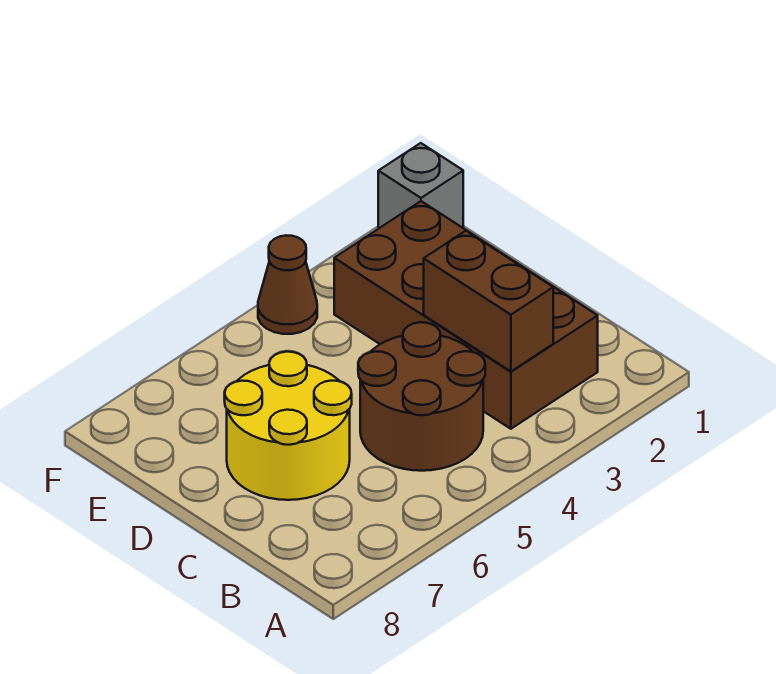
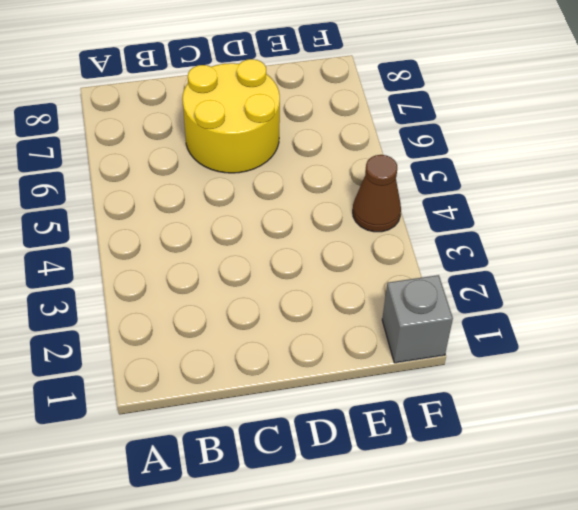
none -> brown 2x4 brick [334,201,598,429]
none -> brown 2x2 round brick [358,322,485,471]

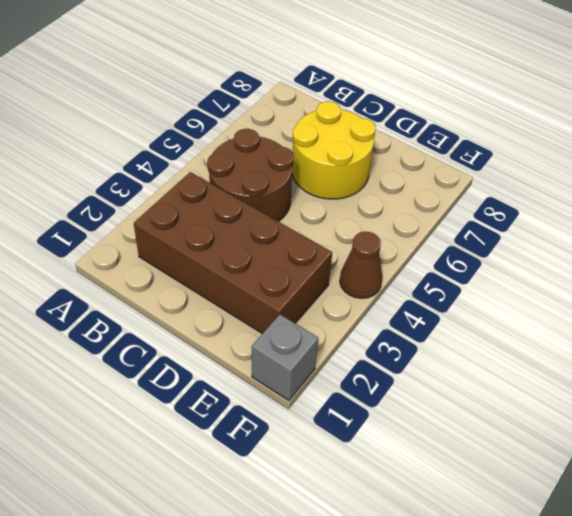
none -> brown 1x2 brick [424,231,553,371]

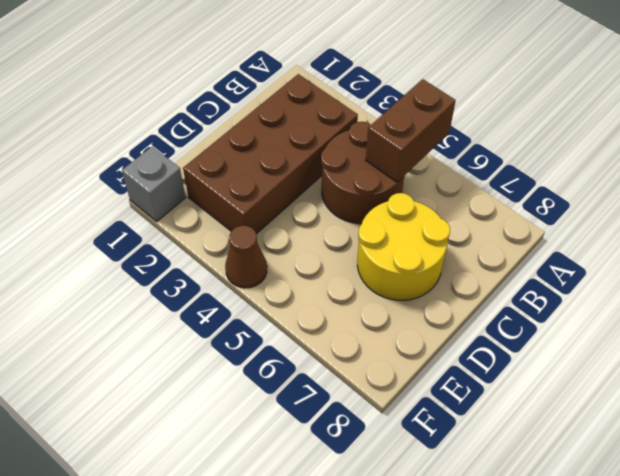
brown 1x2 brick [366,79,456,182] -> brown 1x2 brick moved to [424,231,553,371]

